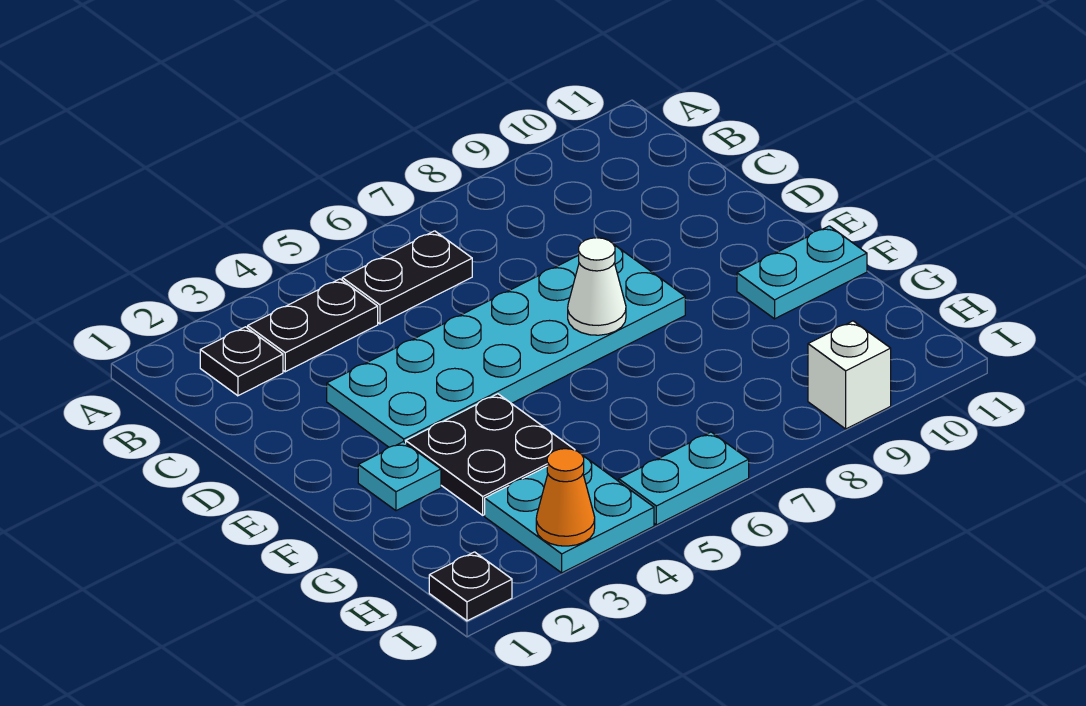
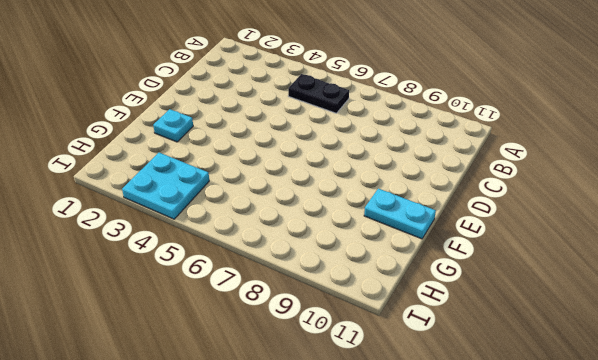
none -> black 1x1 plate [200,327,283,396]
none -> black 1x2 plate [248,279,378,372]
none -> cyan 2x6 plate [327,244,685,447]

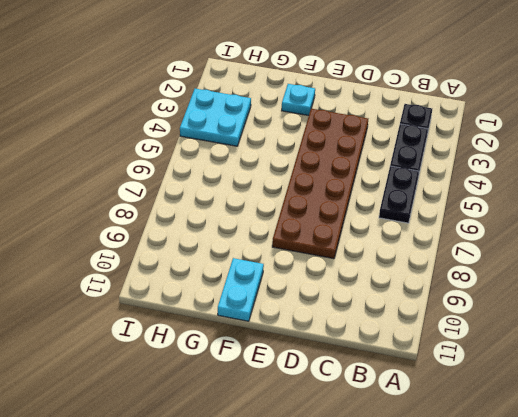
brown 2x6 plate [272,109,368,259] -> cyan 2x6 plate [327,244,685,447]
none -> black 2x2 plate [406,394,575,515]
none -> black 1x1 plate [429,552,512,621]
none -> cyan 1x2 plate [619,432,749,525]

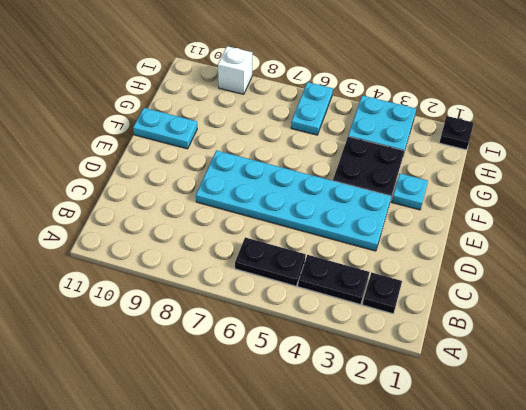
cyan 1x2 plate [291,82,333,135] -> cyan 1x2 plate turned to [619,432,749,525]
none -> white 1x1 cone [568,238,626,335]
none -> orange 1x1 cone [536,449,595,546]

